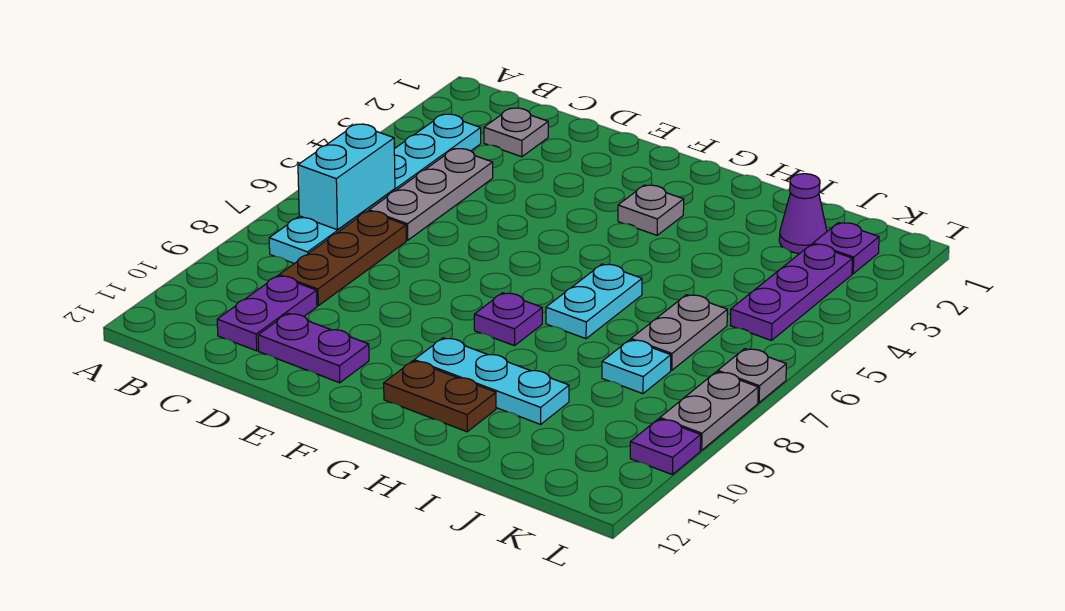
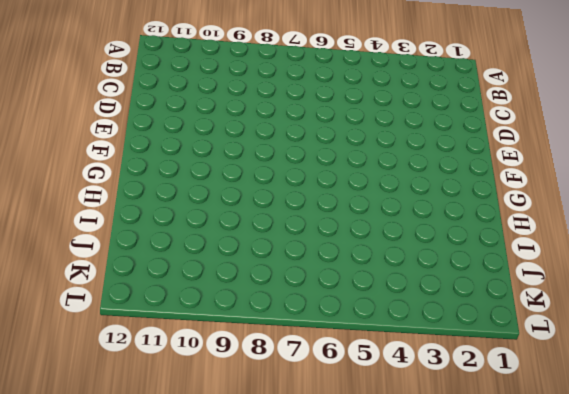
none -> cyan 1x6 plate [269,114,481,263]
none -> grey 1x1 plate [484,108,548,157]
none -> grey 1x3 plate [369,149,493,240]

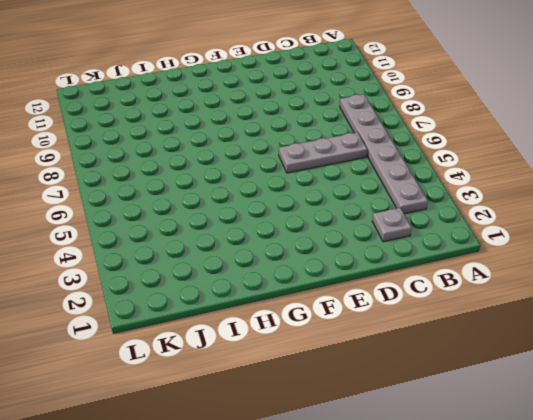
grey 1x6 plate [340,94,428,214] -> cyan 1x6 plate [269,114,481,263]
grey 1x3 plate [279,132,367,173] -> grey 1x3 plate turned to [369,149,493,240]
none -> brown 1x3 plate [279,211,406,306]
none -> purple 1x2 plate [217,276,317,351]
none -> purple 1x2 plate [258,314,369,383]

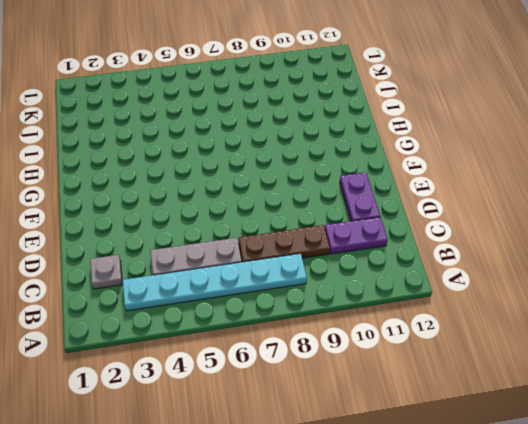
none -> grey 1x1 plate [618,185,684,235]
none -> purple 1x1 plate [474,293,542,346]
none -> cyan 1x3 plate [414,338,569,424]

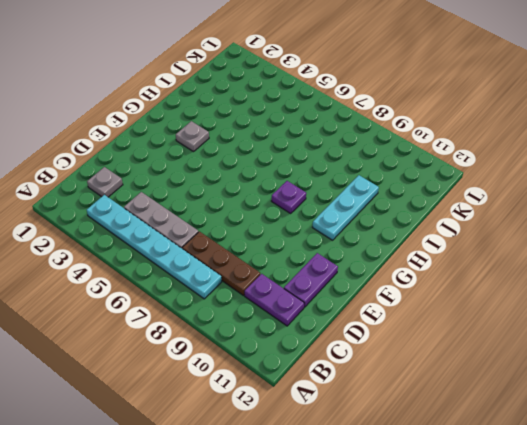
none -> brown 1x2 plate [384,361,496,432]
none -> cyan 1x2 plate [546,264,642,339]
none -> purple 1x1 cone [779,174,827,254]

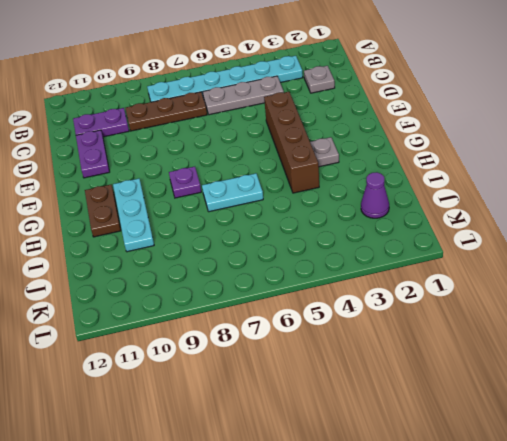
brown 1x4 brick [264,92,319,193] -> none
none -> grey 1x2 plate [631,295,727,370]
none -> cyan 1x1 plate [602,340,671,394]
none -> purple 1x1 plate [813,223,879,274]

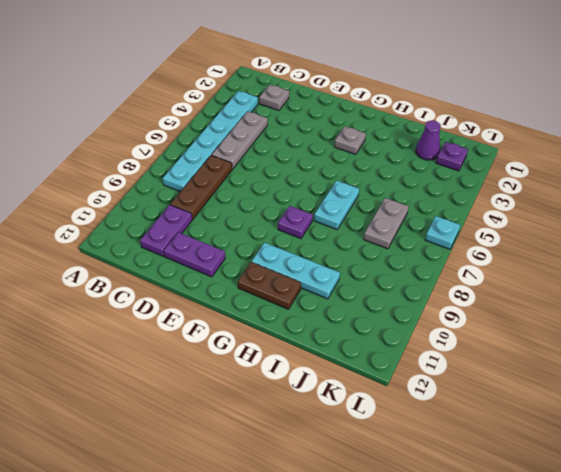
cyan 1x1 plate [425,216,460,249] -> cyan 1x1 plate moved to [602,340,671,394]
none -> purple 1x3 plate [730,244,853,341]
none -> grey 1x1 plate [718,349,786,403]
none -> grey 1x2 plate [660,372,758,450]

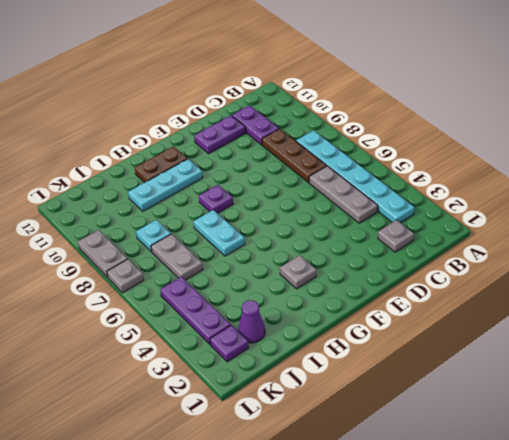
none -> purple 1x1 plate [630,419,701,474]
none -> cyan 1x2 brick [298,124,395,230]

